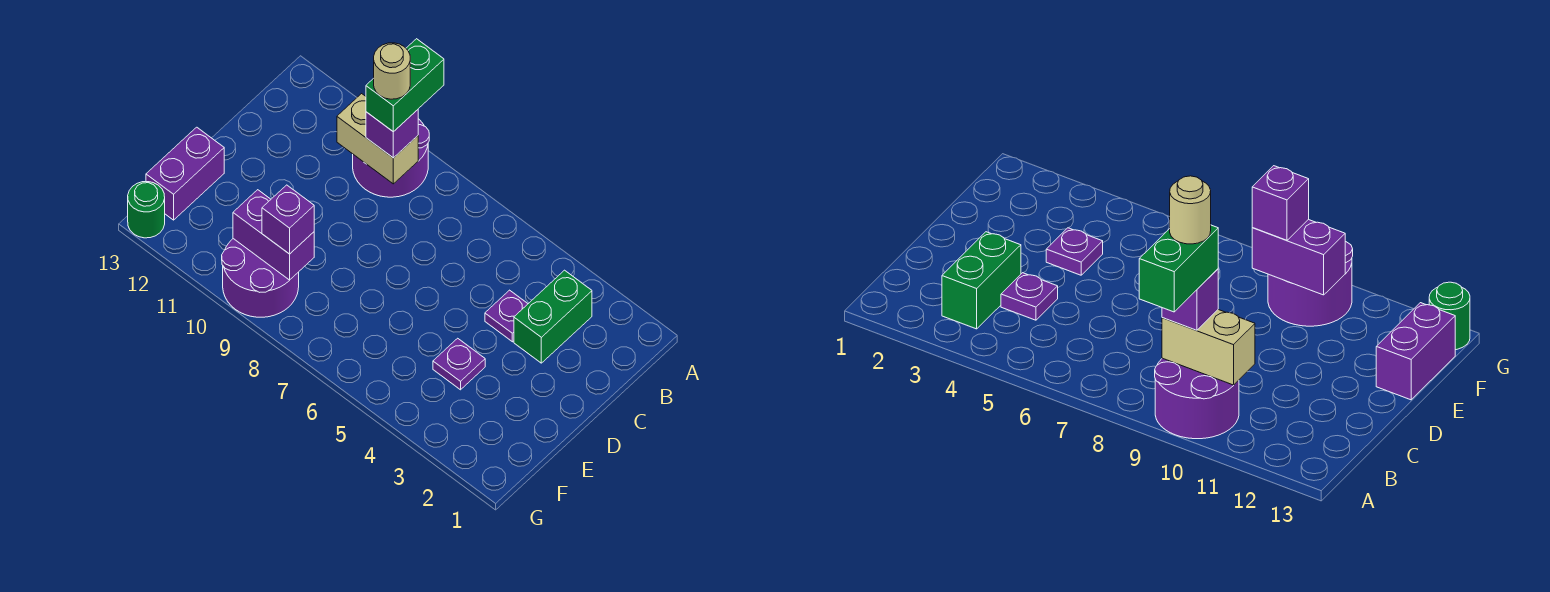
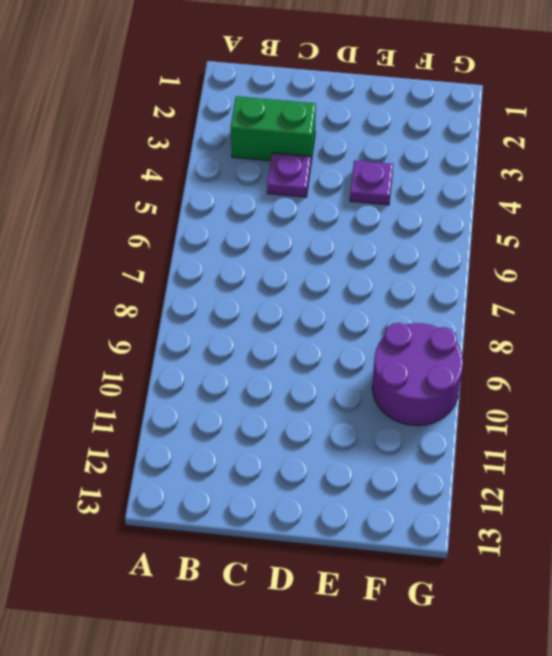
none -> purple 2x2 round brick [353,119,429,197]
none -> purple 1x2 brick [146,127,224,220]
none -> green 1x1 round brick [128,182,165,238]

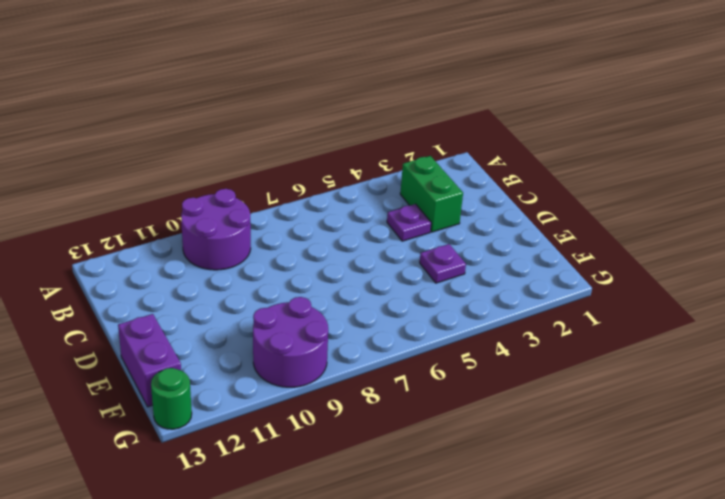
none -> tan 1x2 brick [337,94,418,184]
none -> purple 1x2 brick [233,190,314,280]
none -> purple 1x1 brick [366,110,418,158]

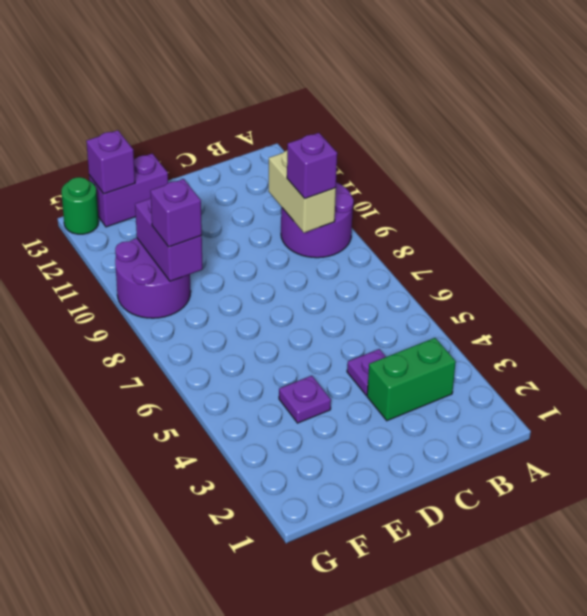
purple 1x1 brick [86,130,135,194] -> none
none -> green 1x2 brick [366,39,444,132]
none -> tan 1x1 round brick [374,43,410,99]

